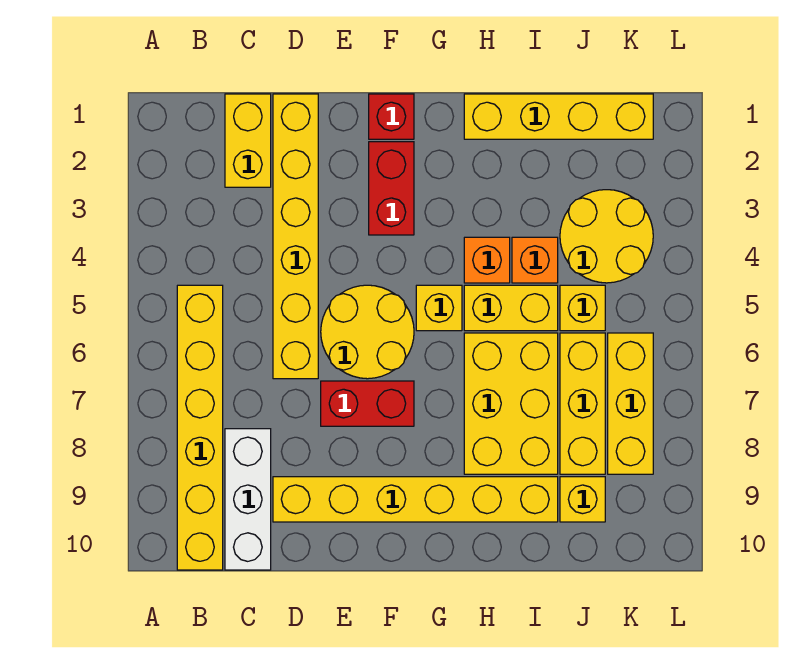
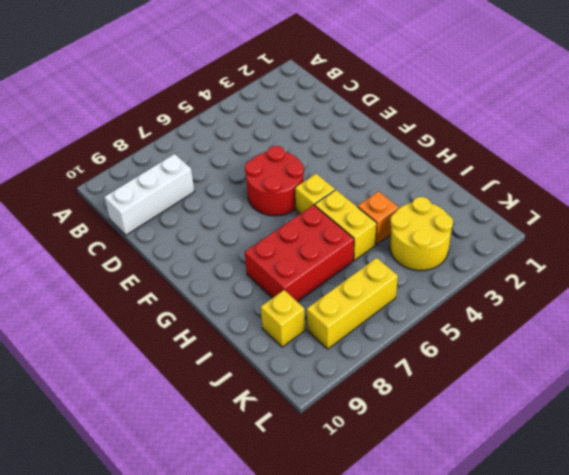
red 2x2 round brick [245,146,304,216] -> yellow 2x2 round brick [321,285,414,379]
red 2x3 brick [245,205,354,302] -> yellow 2x3 brick [464,333,558,474]
none -> yellow 1x6 brick [177,285,223,570]
none -> yellow 1x2 brick [225,94,271,187]
none -> yellow 1x6 brick [273,94,318,379]

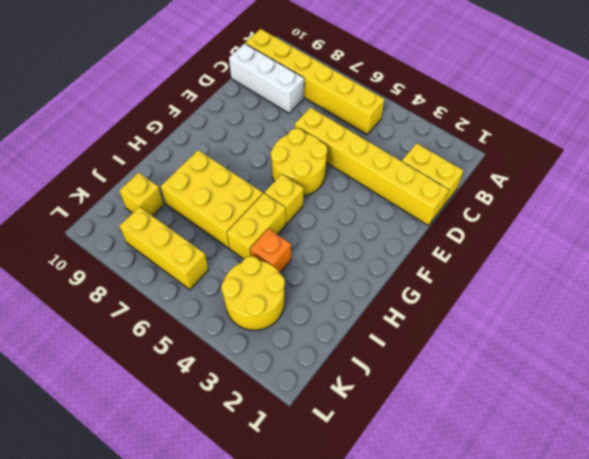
none -> yellow 1x6 brick [273,477,558,522]
none -> red 1x2 brick [321,381,414,426]
none -> red 1x1 brick [369,94,414,139]

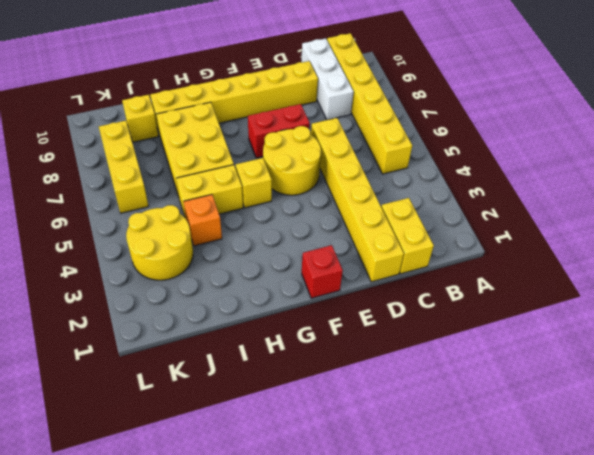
none -> red 1x2 brick [369,142,414,235]
none -> yellow 1x4 brick [464,94,653,139]
none -> orange 1x1 brick [464,237,510,283]

